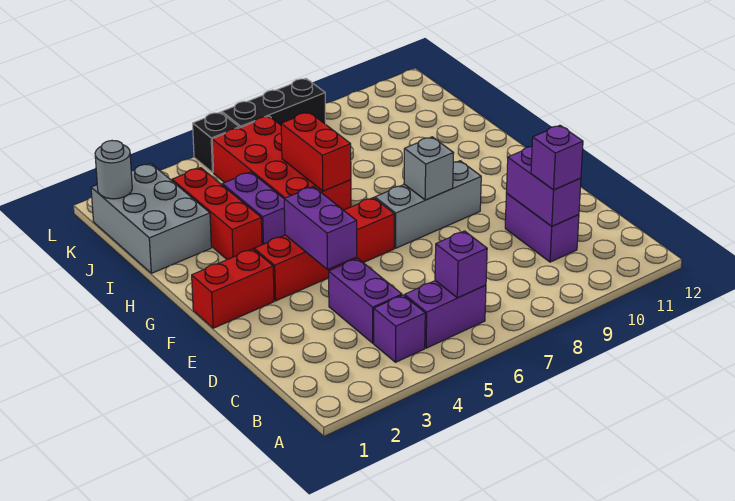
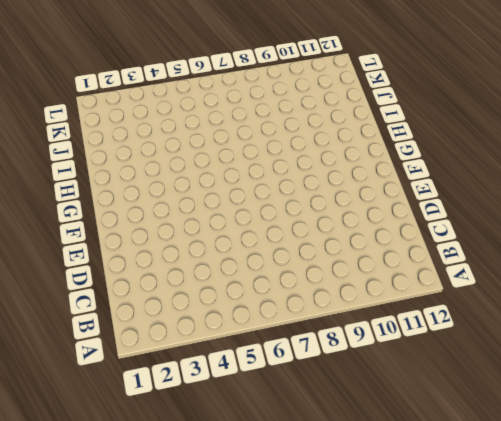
none -> purple 1x1 brick [374,295,425,362]
none -> purple 1x2 brick [405,281,486,348]
none -> purple 1x2 brick [329,258,402,343]

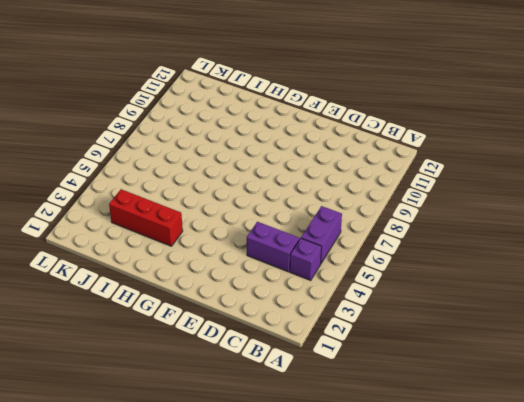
none -> purple 1x2 brick [505,194,579,262]
none -> red 1x2 brick [192,249,274,328]
none -> red 1x4 brick [254,198,394,301]

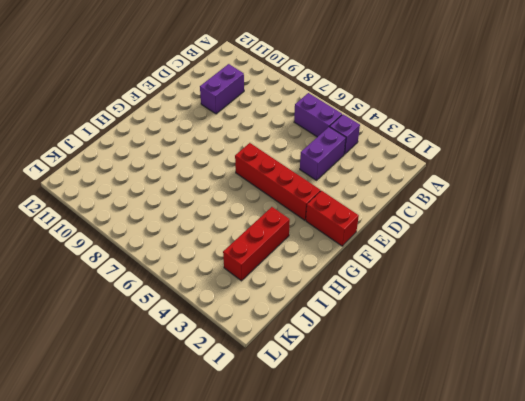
none -> grey 1x3 brick [375,161,481,248]
none -> purple 1x2 brick [222,172,285,245]
none -> red 2x4 brick [212,116,351,210]

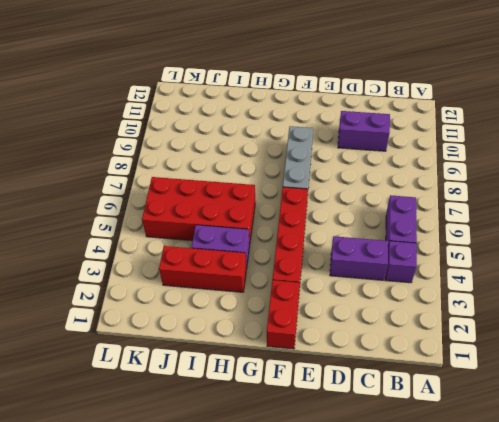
none -> grey 2x3 brick [91,163,211,273]
none -> black 1x1 brick [193,112,239,172]
none -> black 1x3 brick [222,78,326,128]

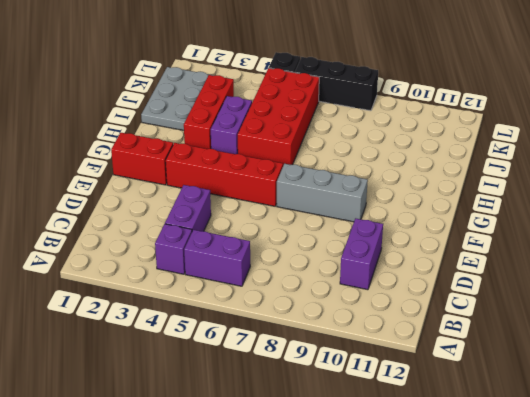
grey 2x3 plate [141,67,214,130] -> grey 2x3 brick [91,163,211,273]
none -> purple 1x1 brick [435,231,487,298]
none -> purple 1x2 brick [506,147,581,226]
none -> purple 1x2 brick [284,186,357,269]

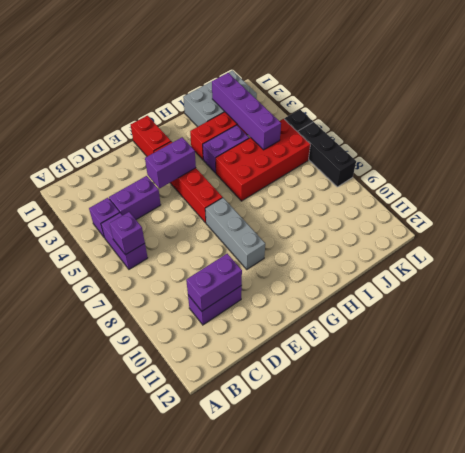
purple 1x4 brick [212,73,281,150] -> none
none -> grey 1x1 brick [404,137,454,200]
none -> red 1x2 brick [281,112,351,191]
none -> grey 1x1 round brick [95,141,132,199]

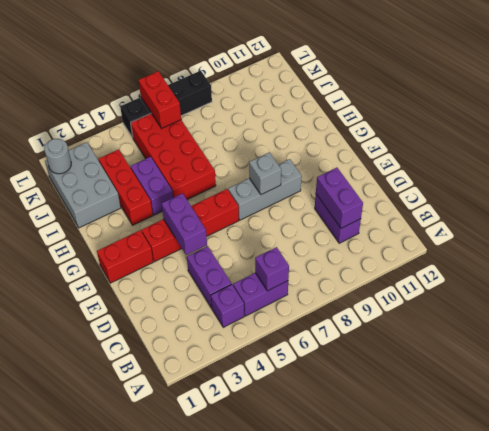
red 1x2 brick [139,71,181,129] -> red 1x2 brick moved to [281,112,351,191]
none -> purple 1x1 brick [531,125,583,190]

